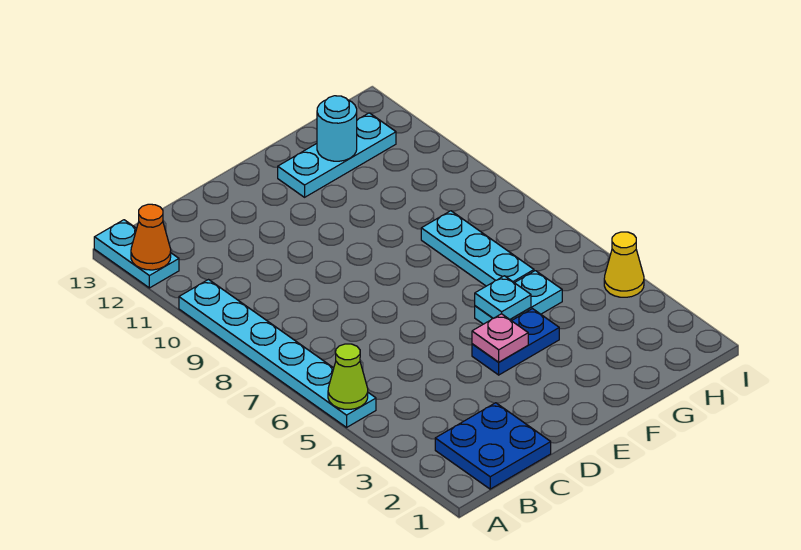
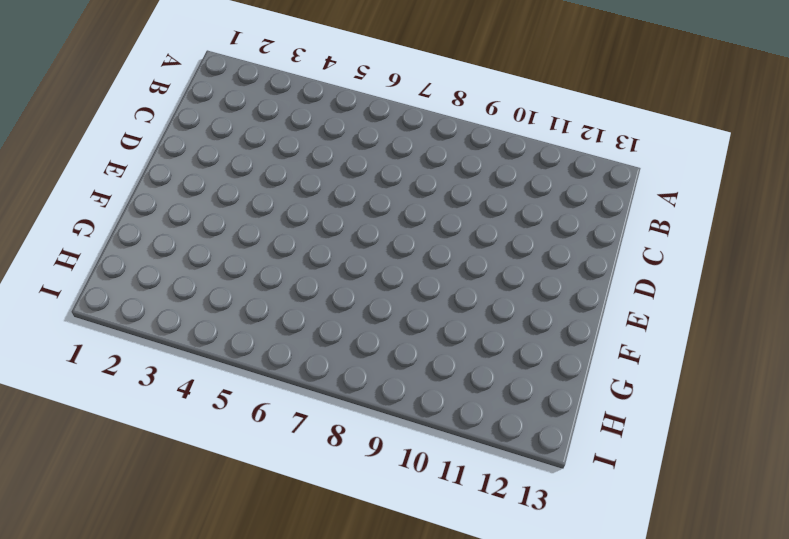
none -> cyan 1x6 plate [179,280,376,427]
none -> cyan 1x2 plate [94,220,179,288]
none -> blue 2x2 plate [435,403,551,489]

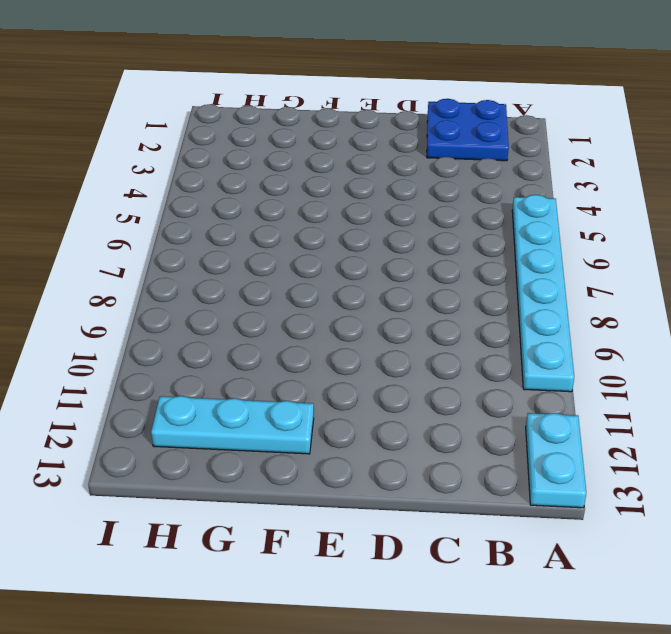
none -> blue 1x2 plate [472,309,559,375]
none -> cyan 1x2 plate [475,271,562,324]
none -> cyan 1x3 plate [421,211,534,286]

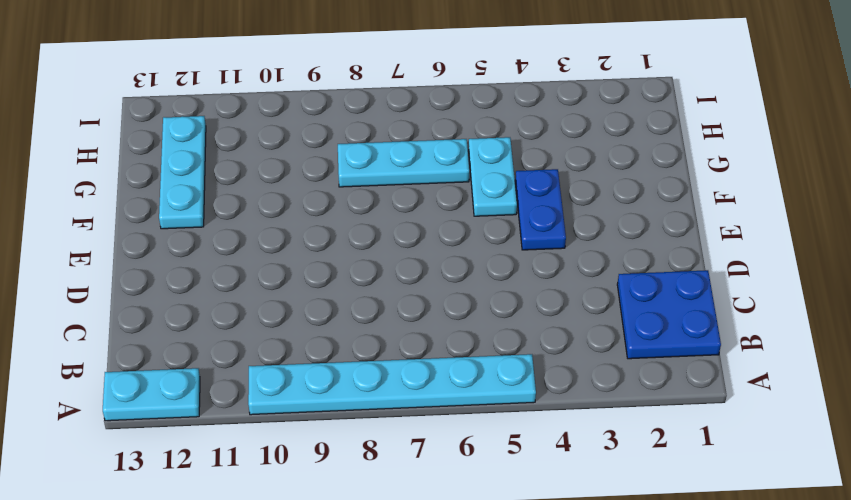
none -> yellow 1x1 cone [604,232,644,297]
none -> lime 1x1 cone [328,344,368,409]
none -> orange 1x1 cone [131,204,171,270]

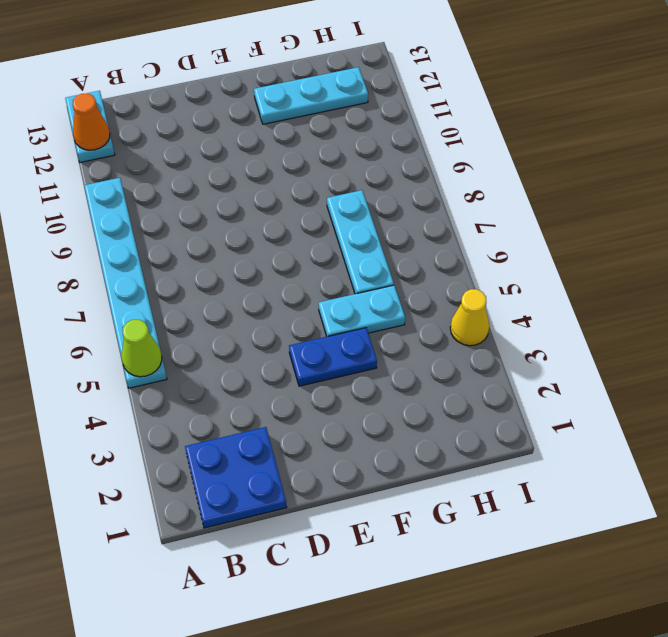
none -> pink 1x1 plate [472,314,528,362]
none -> cyan 1x1 plate [475,276,531,320]
none -> cyan 1x1 round brick [317,96,357,161]

